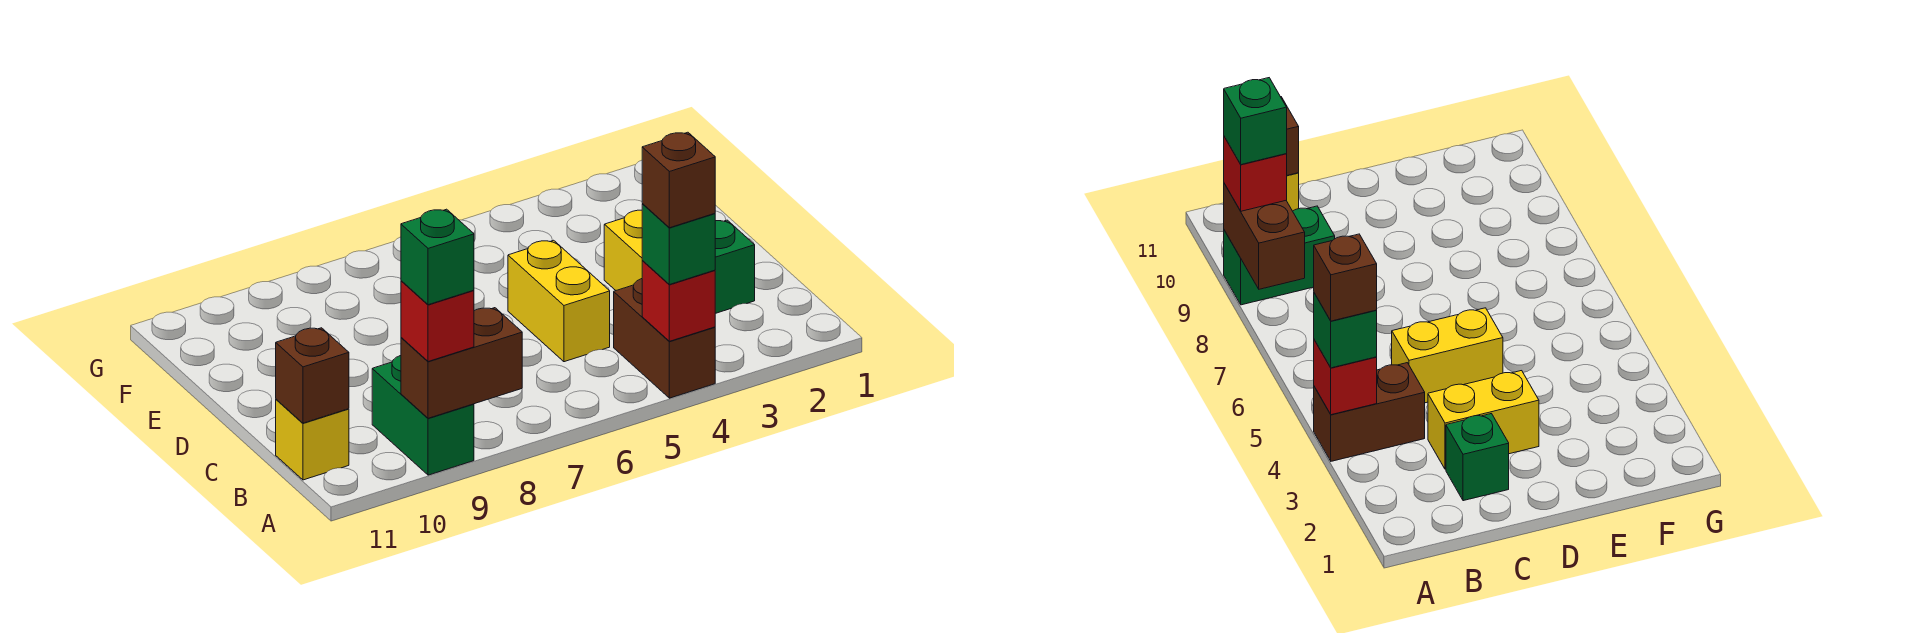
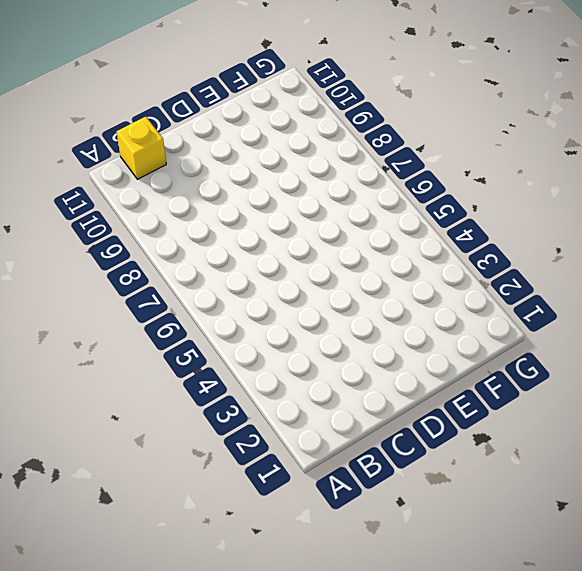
none -> brown 1x2 brick [614,279,715,398]
none -> green 1x2 brick [372,356,474,475]
none -> green 1x1 brick [715,220,755,313]

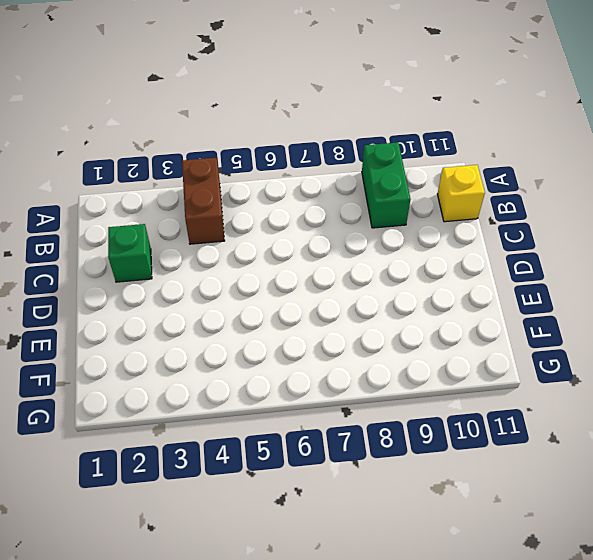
none -> yellow 1x2 brick [604,210,642,290]
none -> yellow 1x2 brick [508,240,610,362]
none -> red 1x1 brick [642,260,715,341]

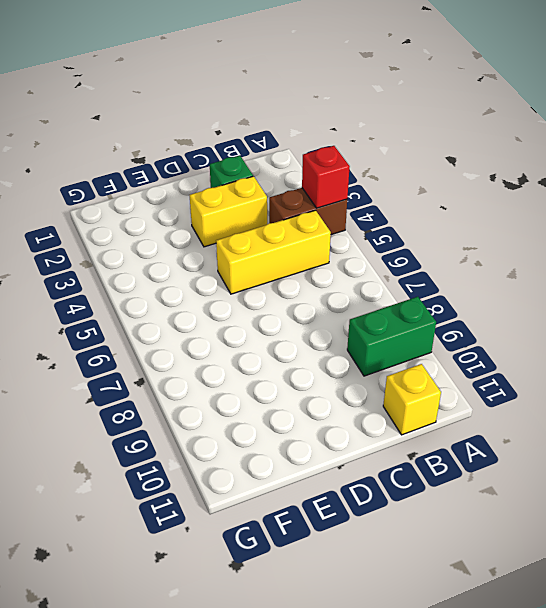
yellow 1x3 brick [216,210,331,294] -> yellow 1x2 brick [508,240,610,362]
none -> brown 1x2 brick [401,308,522,418]
none -> brown 1x1 brick [276,328,349,423]
none -> green 1x1 brick [642,204,715,285]

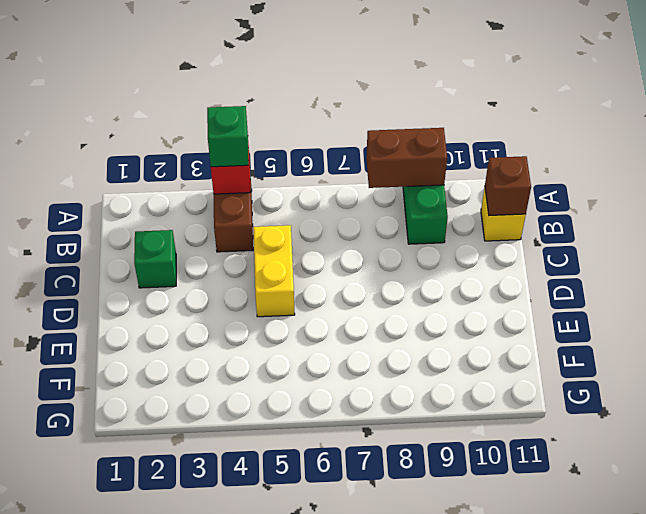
none -> yellow 1x2 brick [604,210,642,290]
none -> red 1x1 brick [401,281,474,362]
none -> brown 1x1 brick [642,132,715,228]

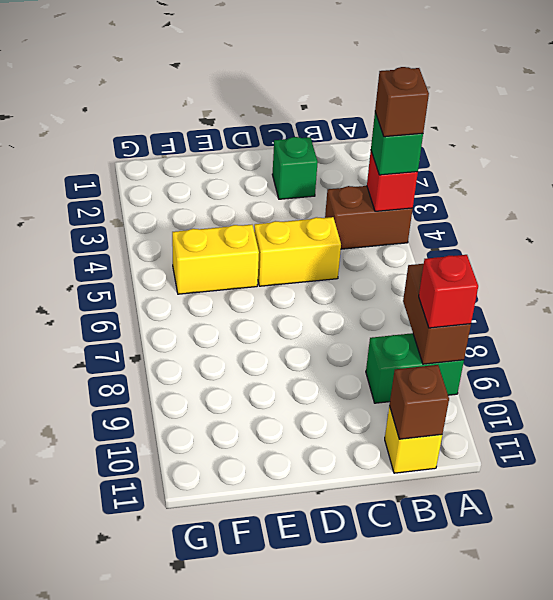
yellow 1x2 brick [172,225,259,294] -> yellow 1x2 brick moved to [604,210,642,290]
none -> green 1x1 brick [401,209,474,305]

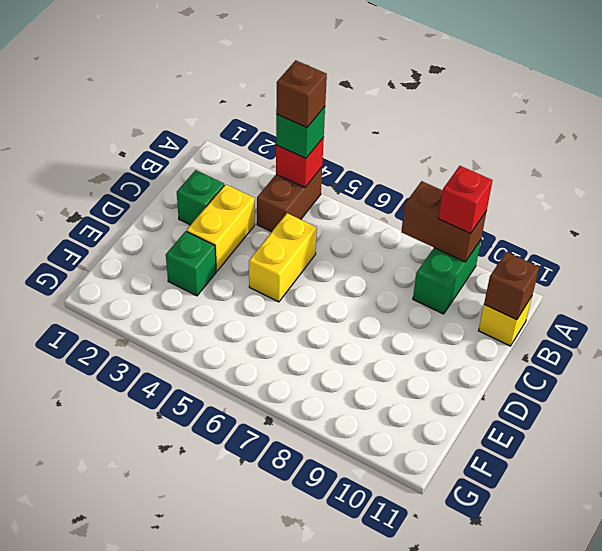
green 1x1 brick [166,231,216,296] -> green 1x1 brick moved to [401,209,474,305]

